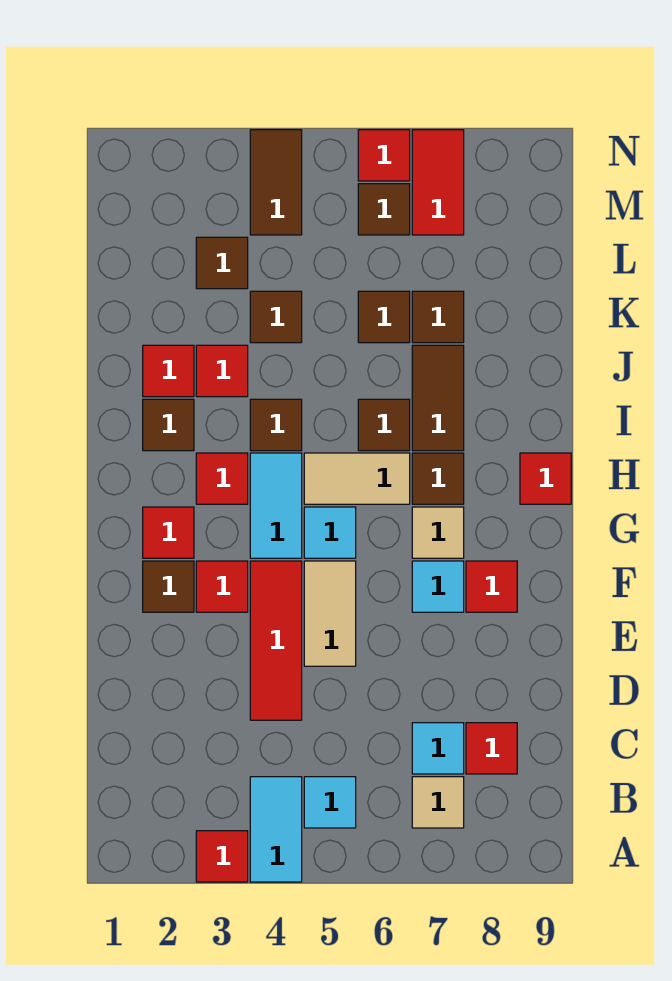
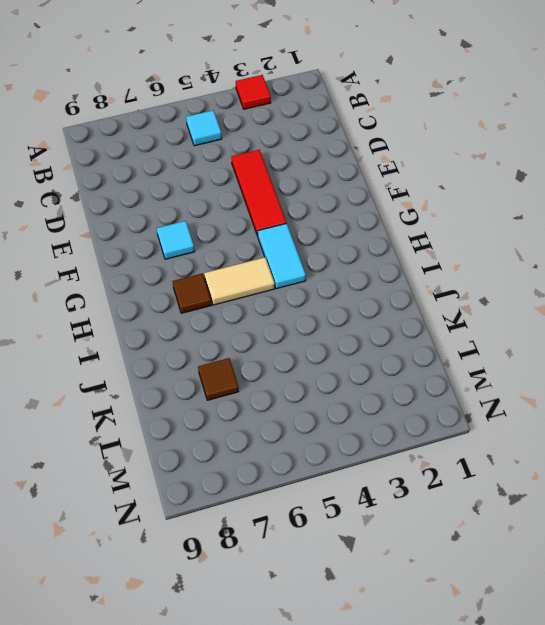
none -> cyan 1x2 tile [250,777,302,882]
none -> tan 1x1 tile [412,777,464,828]
none -> cyan 1x1 tile [412,723,464,774]
none -> red 1x1 tile [466,723,517,774]

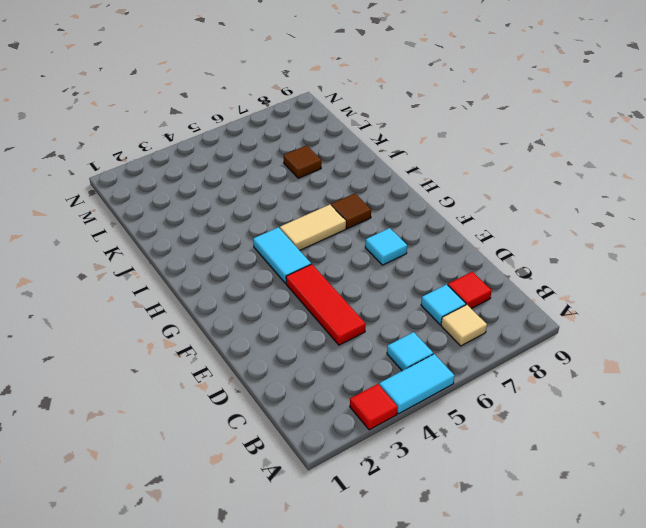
cyan 1x2 tile [379,354,454,414] -> cyan 1x2 tile turned to [250,777,302,882]
none -> tan 1x2 tile [304,561,356,666]
none -> brown 1x1 tile [143,561,194,612]
none -> red 1x1 tile [196,561,248,612]
none -> red 1x1 tile [466,561,517,612]

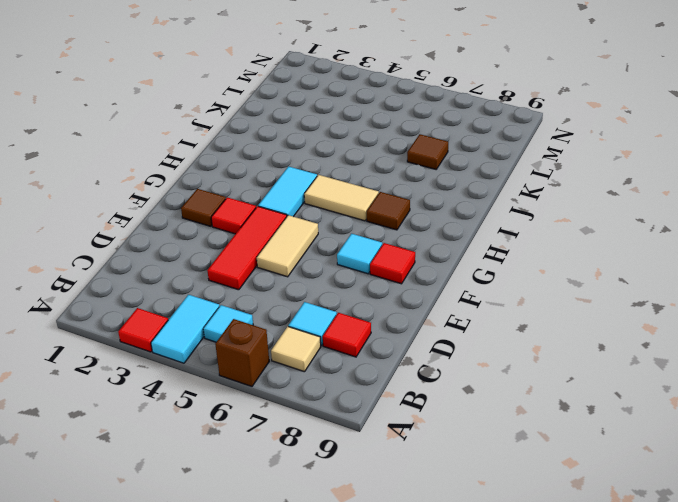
brown 1x1 brick [215,319,269,386] -> none
none -> red 1x1 tile [143,507,194,558]
none -> cyan 1x1 tile [304,507,356,558]
none -> tan 1x1 tile [412,507,464,558]
none -> red 1x1 tile [196,453,248,504]

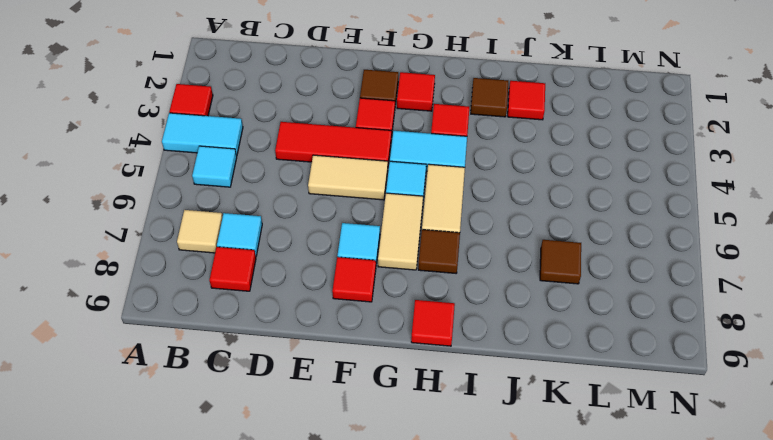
tan 1x2 tile [378,193,423,270] -> tan 1x1 tile [412,507,464,558]
none -> brown 1x1 tile [250,399,302,451]
none -> brown 1x1 tile [358,399,410,451]
none -> brown 1x2 tile [412,345,464,451]
none -> red 1x1 tile [196,345,248,397]

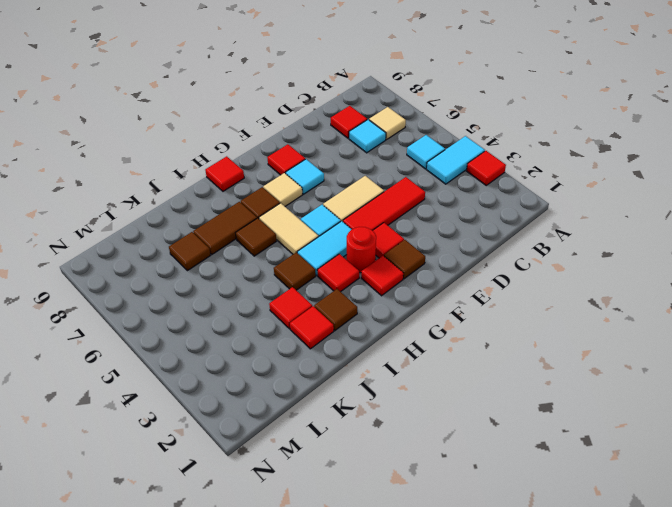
red 1x1 round brick [347,227,376,273] -> none
none -> brown 1x1 tile [250,291,302,343]
none -> brown 1x1 tile [358,291,410,343]
none -> brown 1x1 tile [196,237,248,289]
none -> brown 1x2 tile [250,130,302,235]

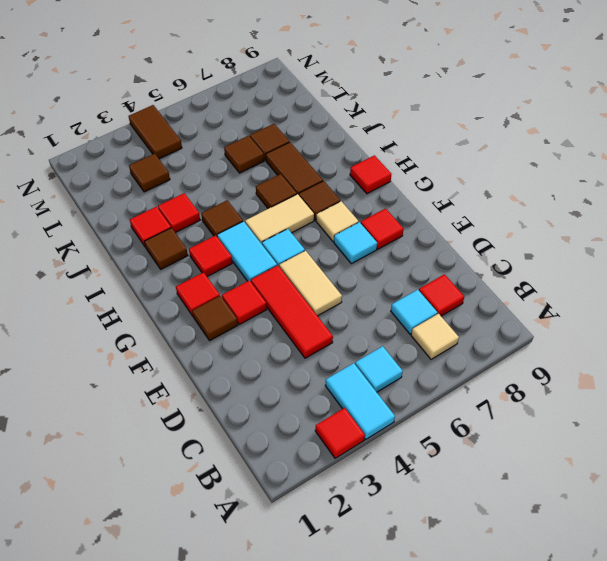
none -> brown 1x1 tile [250,291,302,343]
none -> brown 1x1 tile [358,184,410,235]
none -> red 1x2 tile [412,130,464,235]
none -> red 1x1 tile [358,130,410,181]

